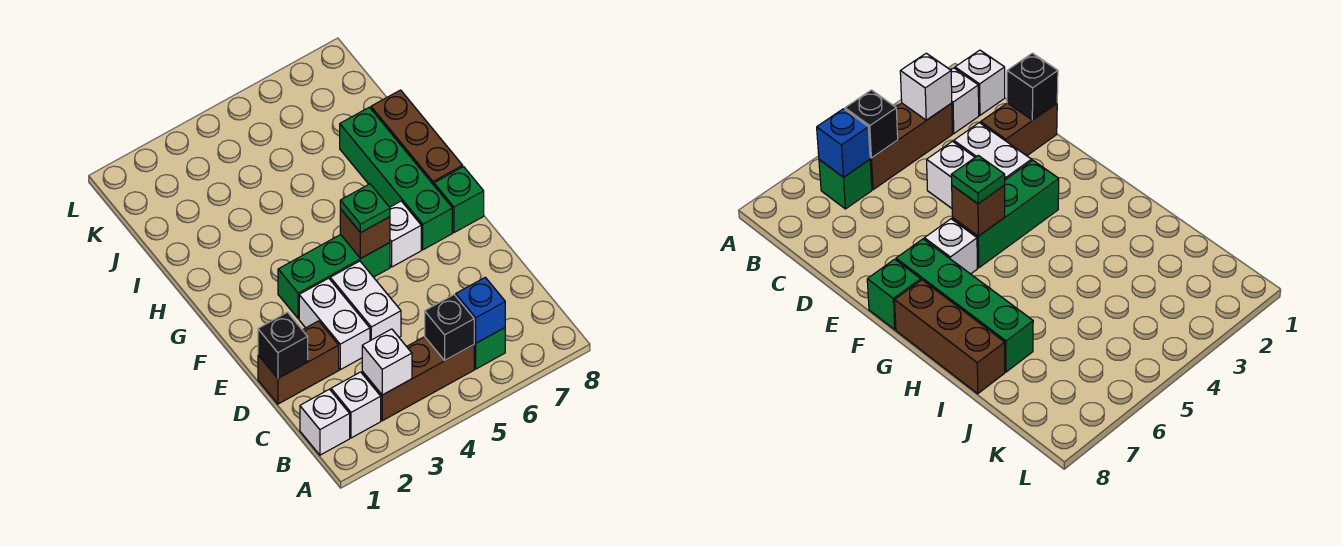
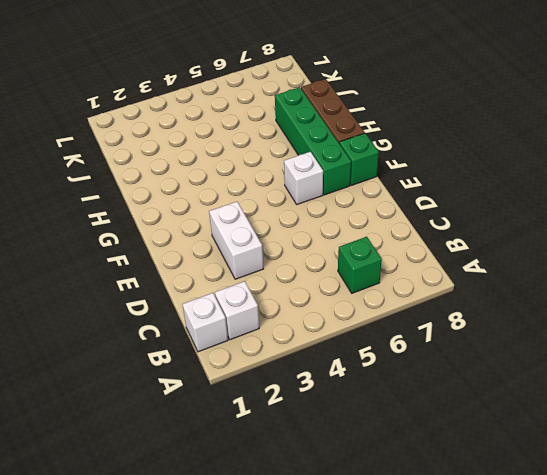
none -> brown 1x3 brick [362,337,474,421]
none -> brown 1x2 brick [258,321,339,404]
none -> white 1x2 brick [330,261,401,341]

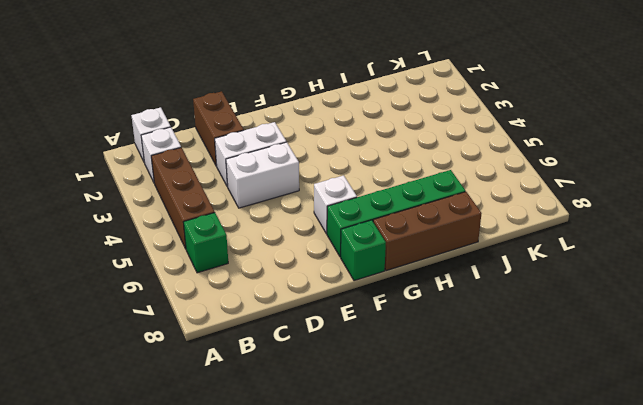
none -> green 1x3 brick [278,235,390,319]
none -> white 1x1 brick [362,329,412,395]
none -> black 1x1 brick [425,295,474,361]

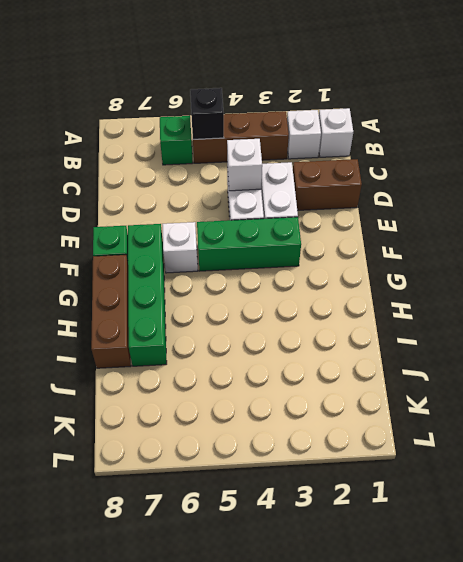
white 1x1 brick [227,139,262,191] -> white 1x1 brick moved to [362,329,412,395]
none -> blue 1x1 brick [456,277,505,343]
none -> black 1x1 brick [258,312,308,378]
none -> brown 1x1 brick [340,209,390,258]

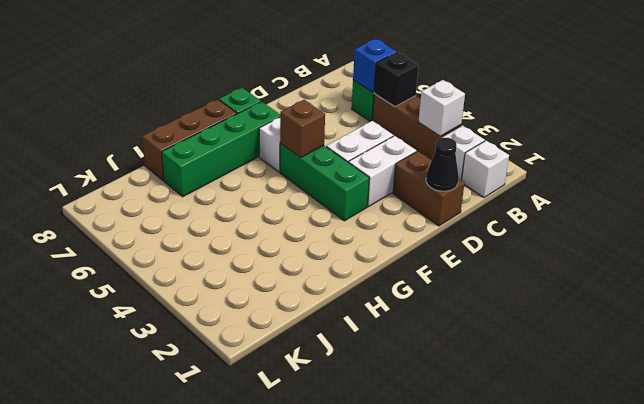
black 1x1 cone [426,138,459,191] -> black 1x1 brick [258,312,308,378]
none -> green 1x1 plate [340,184,390,233]

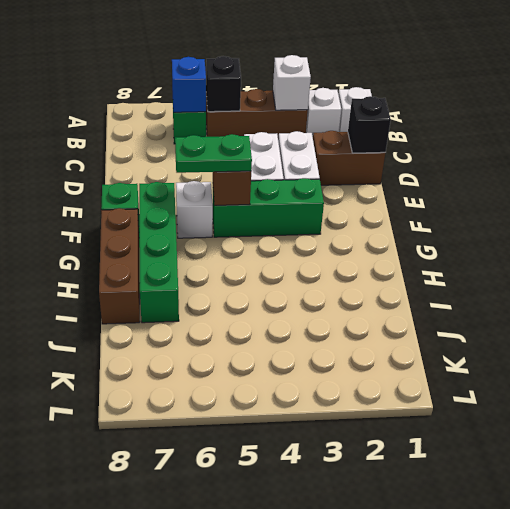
green 1x2 plate [175,134,252,173] -> green 1x1 plate [340,184,390,233]

